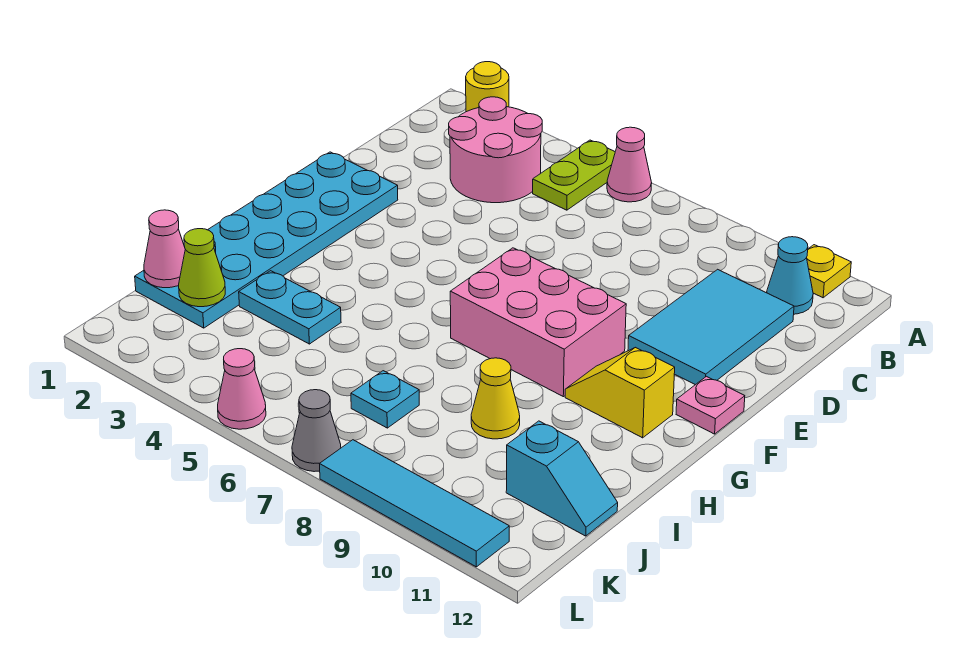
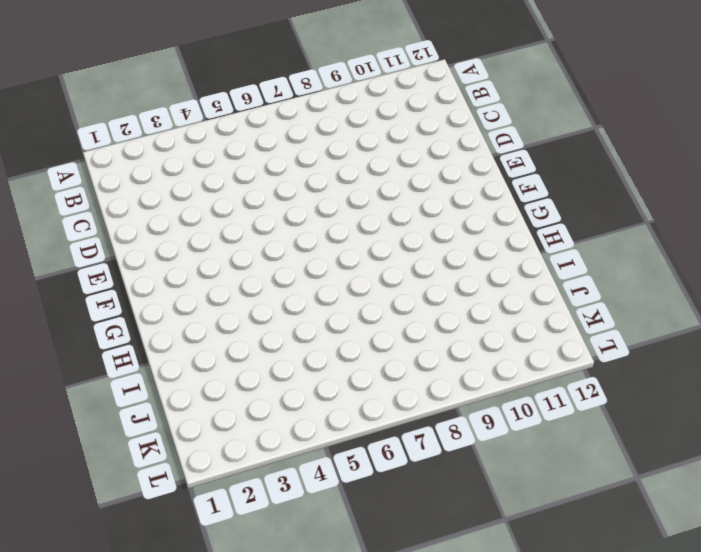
none -> yellow 1x1 round brick [466,62,509,112]
none -> lime 1x2 plate [533,140,615,210]
none -> pink 1x1 cone [607,127,652,202]

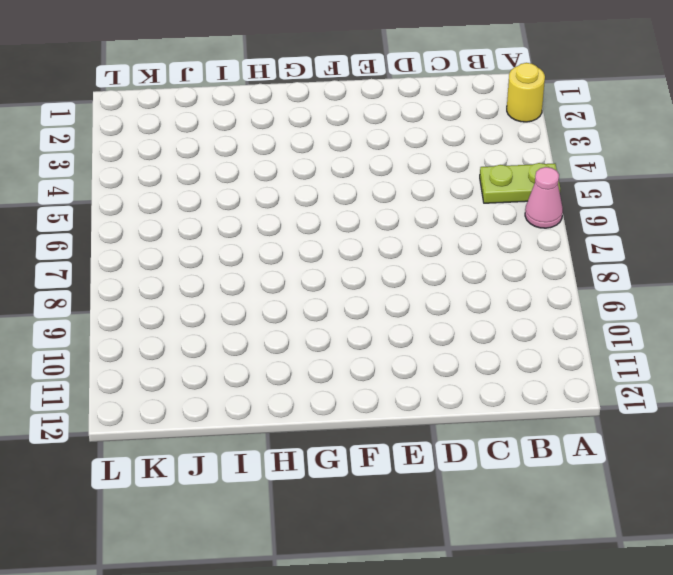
none -> yellow 1x1 plate [806,245,851,298]
none -> pink 2x2 round brick [449,97,542,203]
none -> cyan 1x1 cone [767,237,813,314]

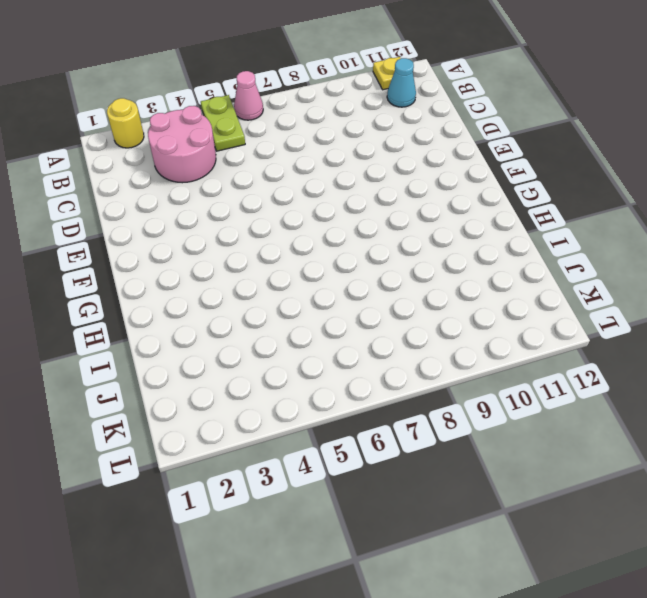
none -> cyan 2x3 tile [628,269,794,385]
none -> cyan 2x6 plate [135,152,398,328]
none -> pink 2x3 brick [450,248,626,397]

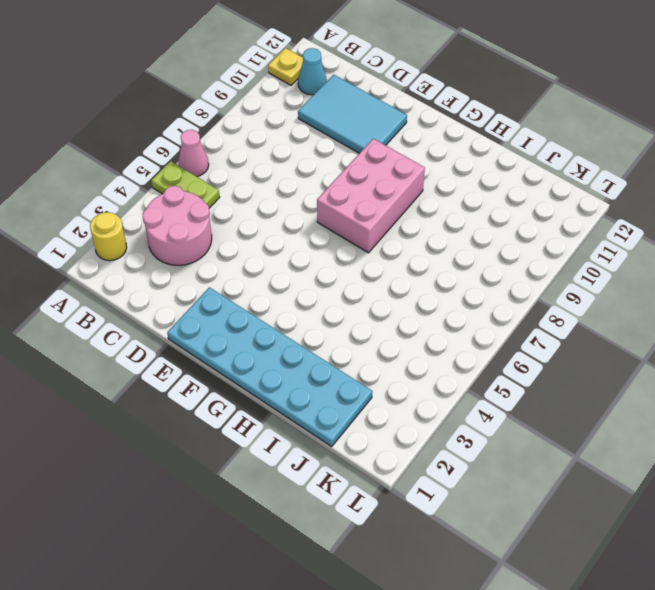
none -> pink 1x1 plate [676,376,745,434]
none -> yellow 1x2 slope [565,347,675,438]
none -> cyan 1x2 plate [239,271,341,344]

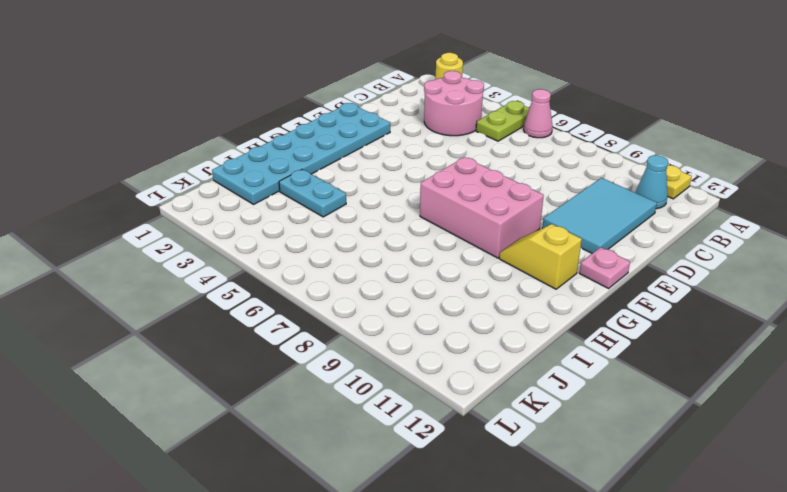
none -> yellow 1x1 cone [471,358,520,439]
none -> cyan 1x1 plate [351,371,419,428]
none -> cyan 1x2 slope [506,421,618,536]

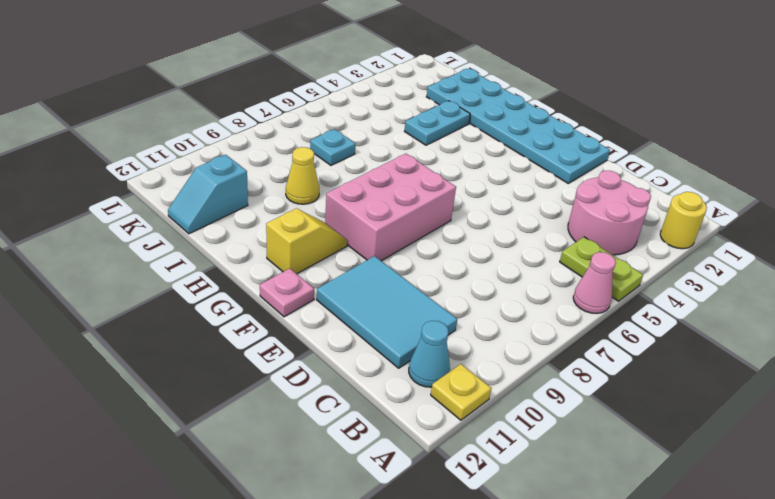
none -> pink 1x1 cone [218,349,266,429]
none -> grey 1x1 cone [292,390,341,472]
none -> cyan 1x4 tile [320,440,509,567]

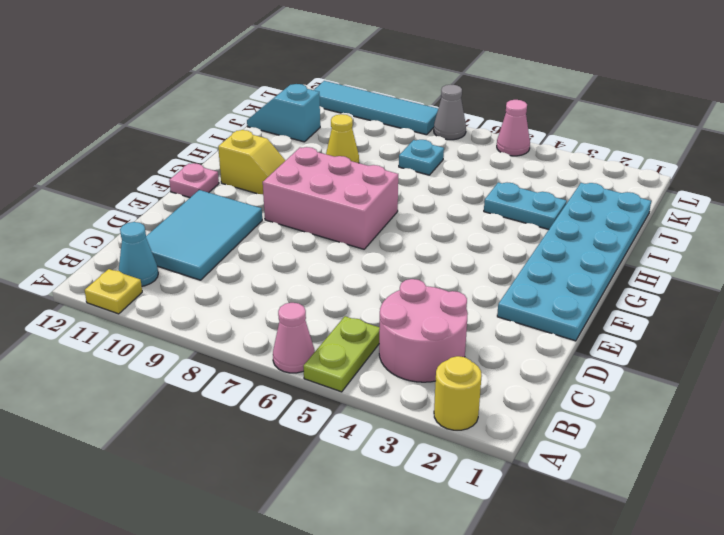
none -> pink 1x1 cone [144,210,185,288]
none -> lime 1x1 cone [179,229,225,307]

